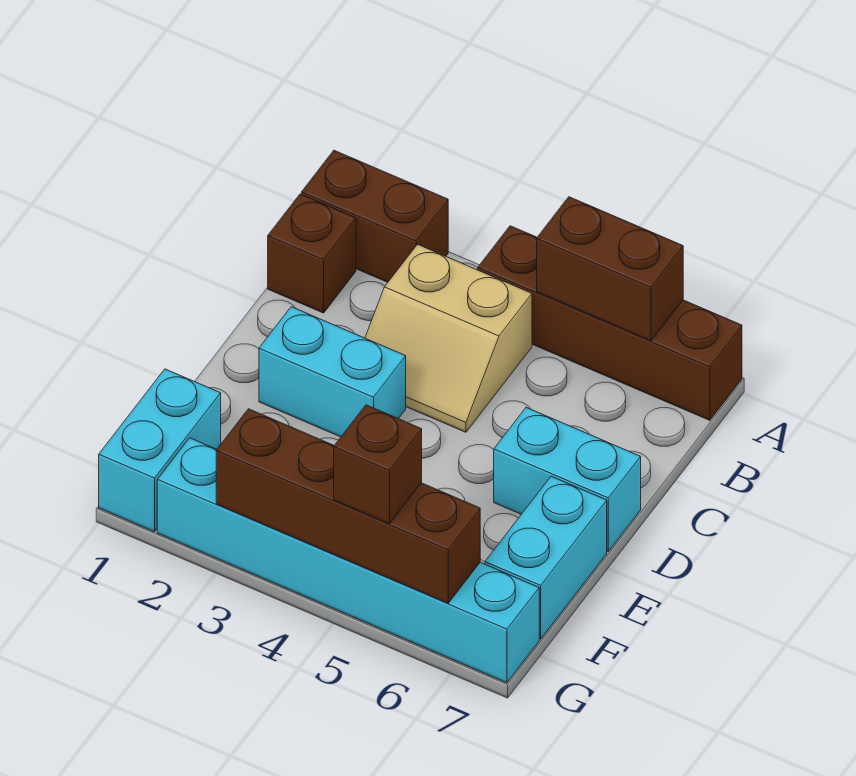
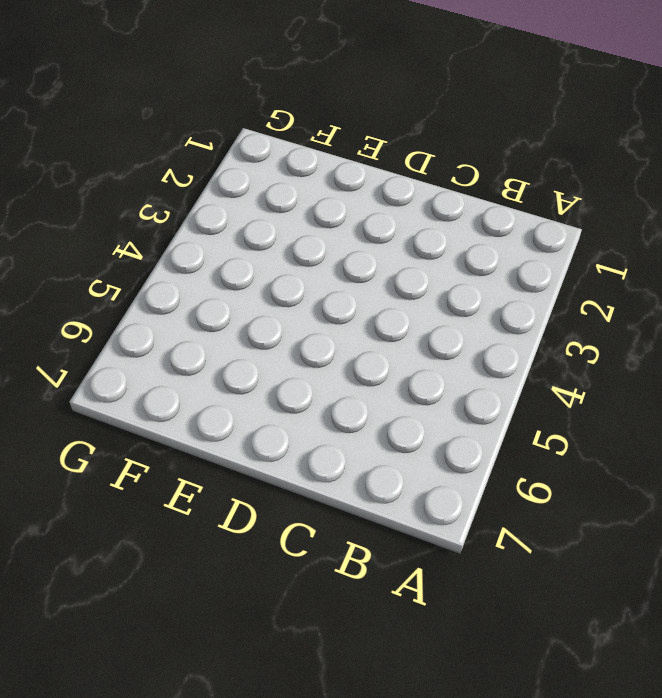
none -> brown 1x2 brick [302,150,448,282]
none -> brown 1x4 brick [478,226,742,420]
none -> brown 1x1 brick [268,194,356,313]

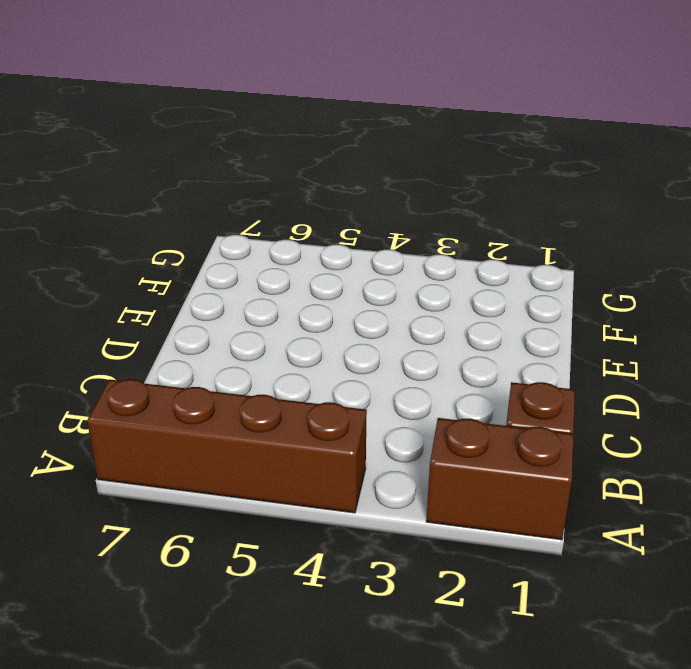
none -> tan 2x2 slope [365,244,532,432]
none -> cyan 1x2 brick [259,307,406,437]
none -> cyan 1x2 brick [494,407,641,551]

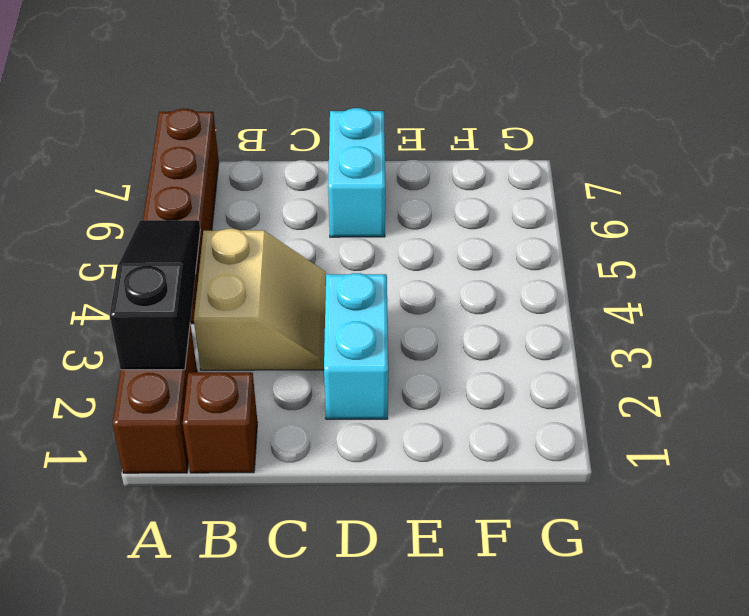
black 1x3 slope [110,220,200,370] -> none
none -> cyan 1x2 brick [485,476,607,639]
none -> cyan 1x2 brick [99,369,221,532]
none -> cyan 1x6 brick [157,438,539,683]

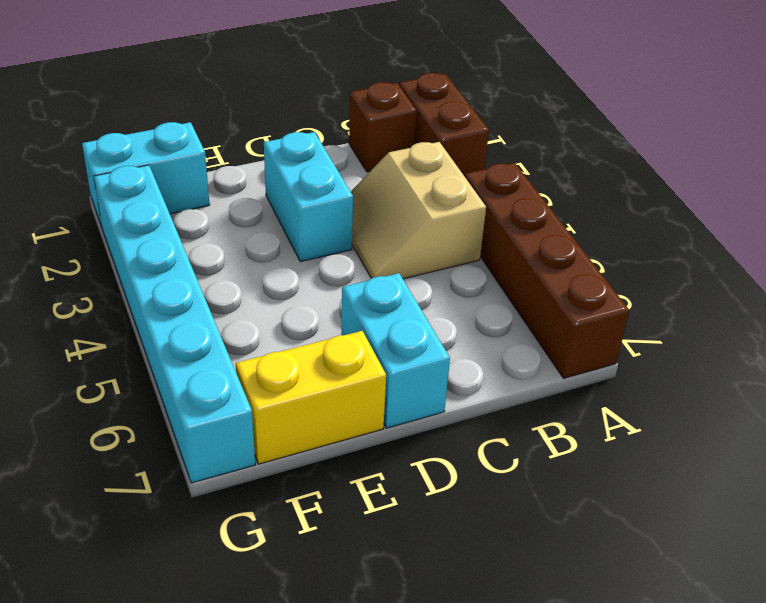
yellow 1x2 brick [236,331,386,464] -> cyan 1x2 brick [485,476,607,639]
none -> brown 1x2 brick [537,197,683,341]
none -> brown 1x4 brick [216,409,480,603]
none -> brown 1x1 brick [334,405,422,524]

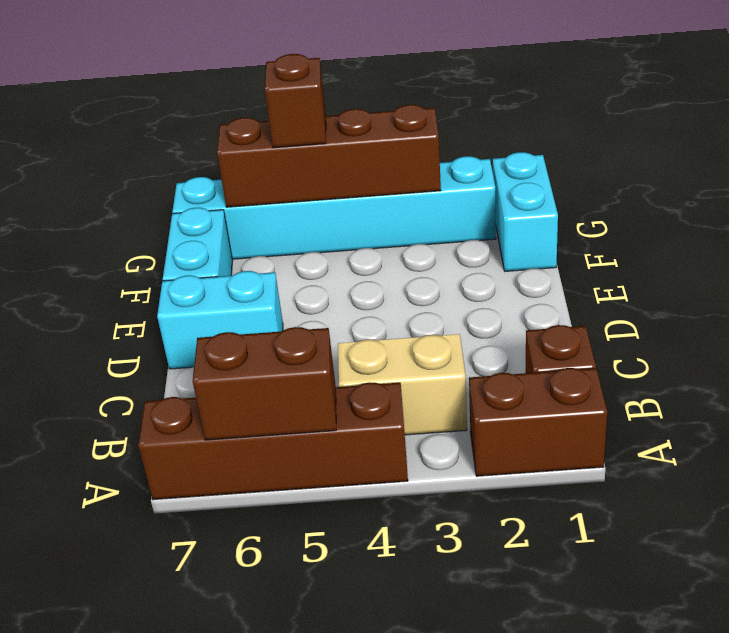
none -> cyan 1x2 brick [259,307,406,437]

